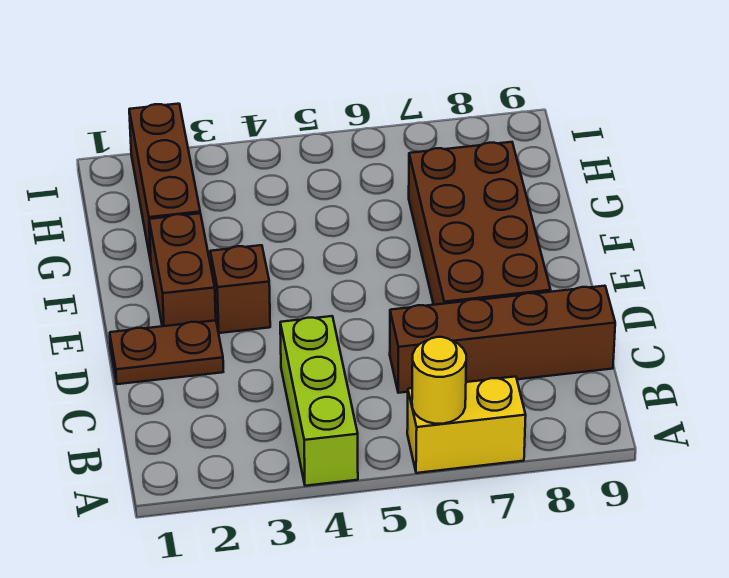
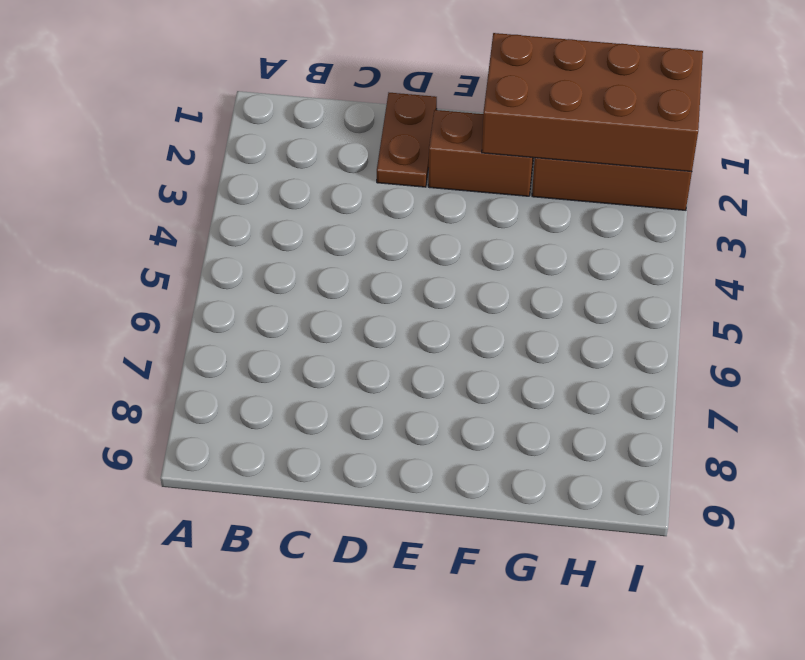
brown 2x4 brick [482,33,703,171] -> brown 2x4 brick moved to [409,142,551,305]
none -> lime 1x3 brick [280,316,358,486]
none -> yellow 1x2 brick [407,377,526,473]

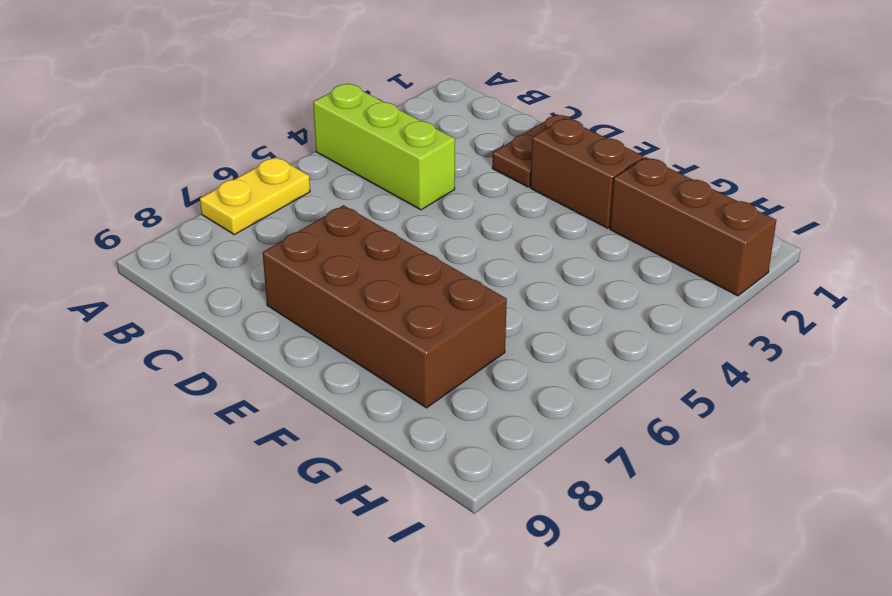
yellow 1x2 plate [200,157,310,235] -> yellow 1x2 brick [407,377,526,473]
none -> brown 1x4 brick [390,286,615,393]
none -> brown 1x1 brick [210,245,270,333]

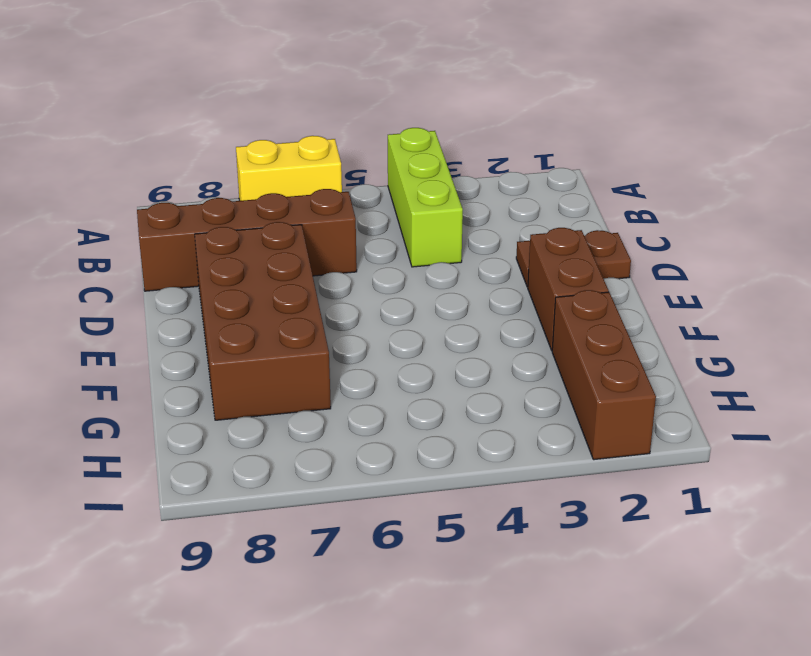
none -> brown 1x1 brick [210,245,270,333]
none -> yellow 1x1 round brick [412,337,466,424]

